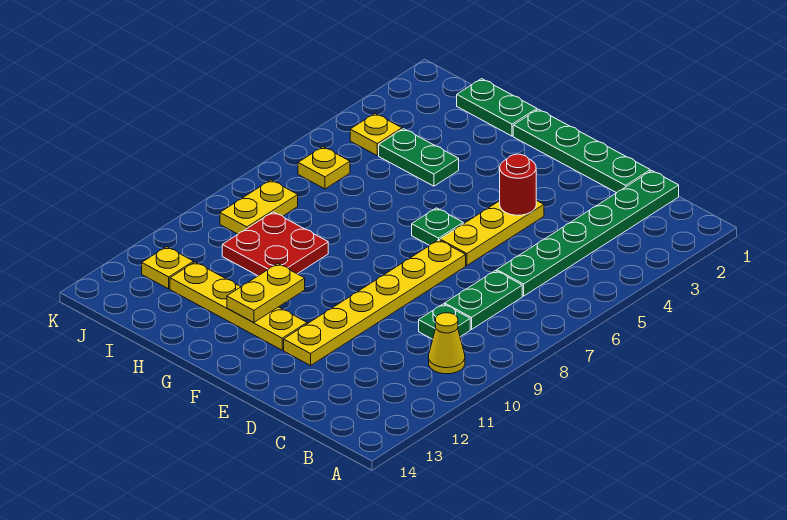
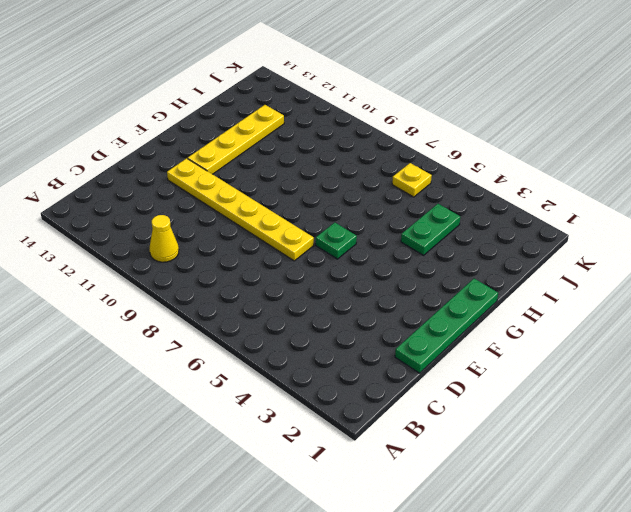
none -> green 1x6 plate [497,171,679,296]
none -> green 1x2 plate [445,271,522,329]
none -> green 1x1 plate [419,304,470,339]

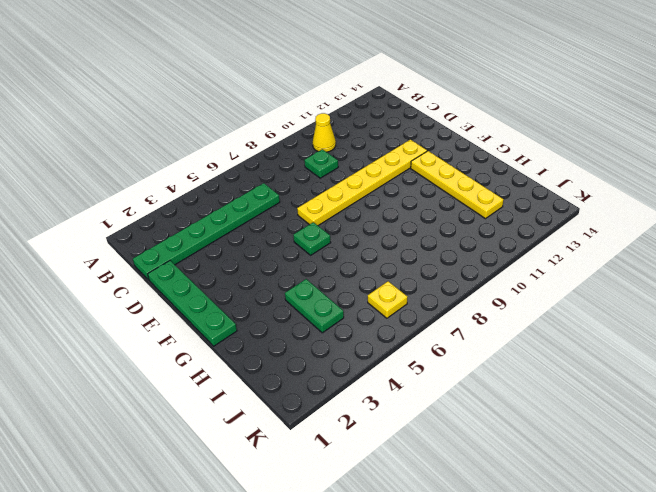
none -> green 1x2 plate [445,271,522,329]
none -> yellow 1x3 plate [440,200,544,265]
none -> green 1x2 plate [457,79,537,136]

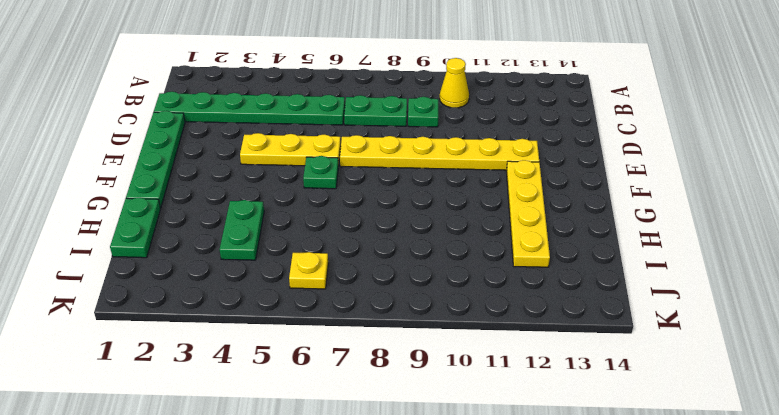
none -> red 2x2 plate [222,212,328,276]
none -> yellow 1x1 plate [350,113,402,155]
none -> yellow 1x2 plate [220,180,298,234]

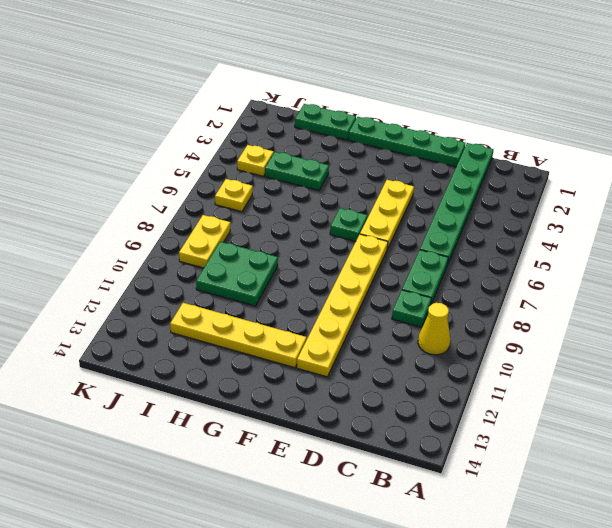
green 2x2 plate [196,242,278,306] -> red 2x2 plate [222,212,328,276]
none -> yellow 1x1 plate [142,247,194,289]
none -> red 1x1 round brick [500,154,536,215]
none -> yellow 1x2 plate [227,264,305,323]

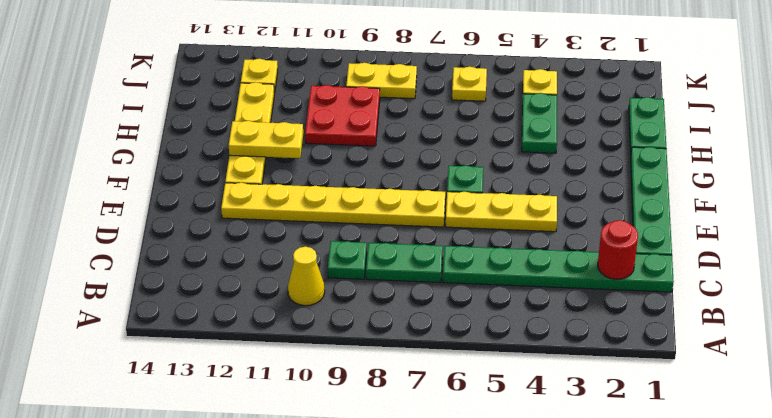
red 1x1 round brick [598,220,638,279] -> red 1x1 round brick moved to [500,154,536,215]

